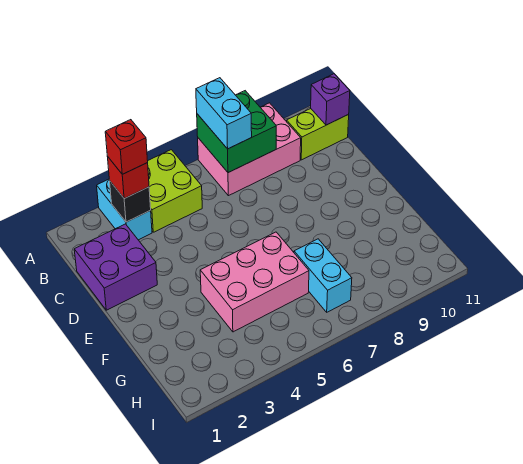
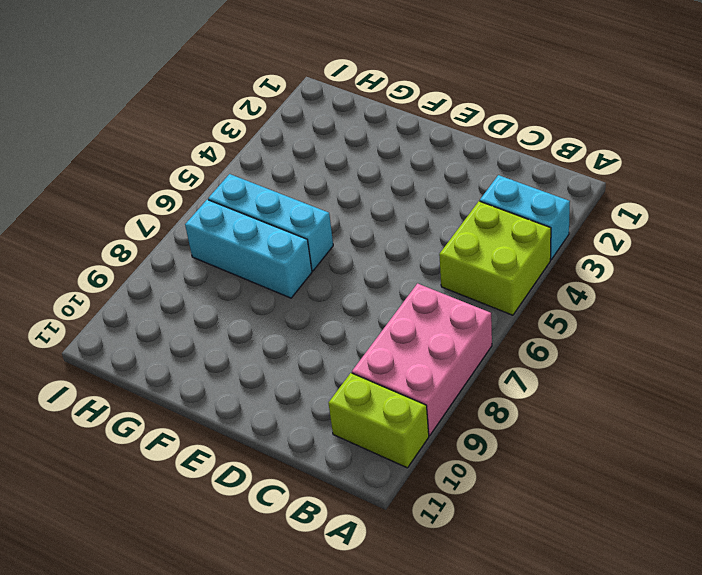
lime 1x2 brick [329,373,429,468] -> lime 1x2 brick turned to [287,109,349,160]
cyan 1x3 brick [208,174,333,271] -> pink 2x3 brick [200,232,309,332]
cyan 1x3 brick [185,200,312,298] -> cyan 1x2 brick [294,239,352,312]
none -> purple 2x2 brick [74,224,157,310]
none -> green 2x2 brick [197,91,276,173]
none -> black 1x1 brick [110,182,151,222]

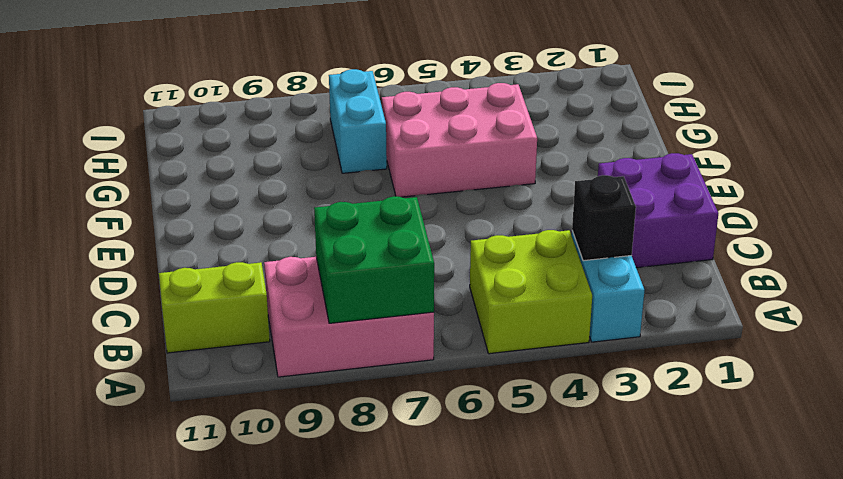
none -> purple 1x1 brick [311,74,350,125]
none -> cyan 1x2 brick [196,78,252,149]
none -> red 1x1 brick [107,156,149,198]

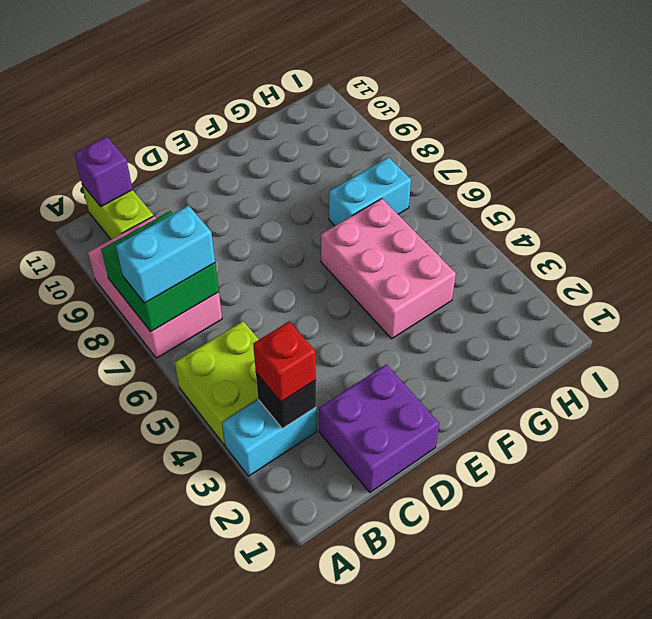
none -> red 1x1 brick [105,120,148,174]

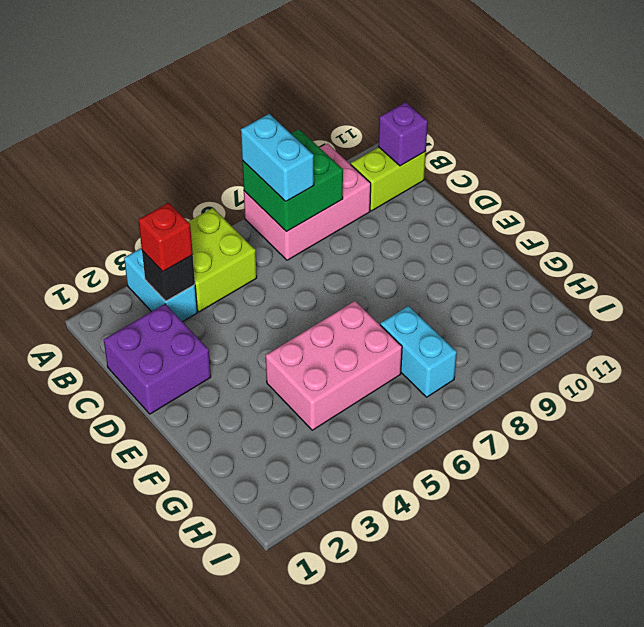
none -> red 1x1 brick [105,120,148,174]

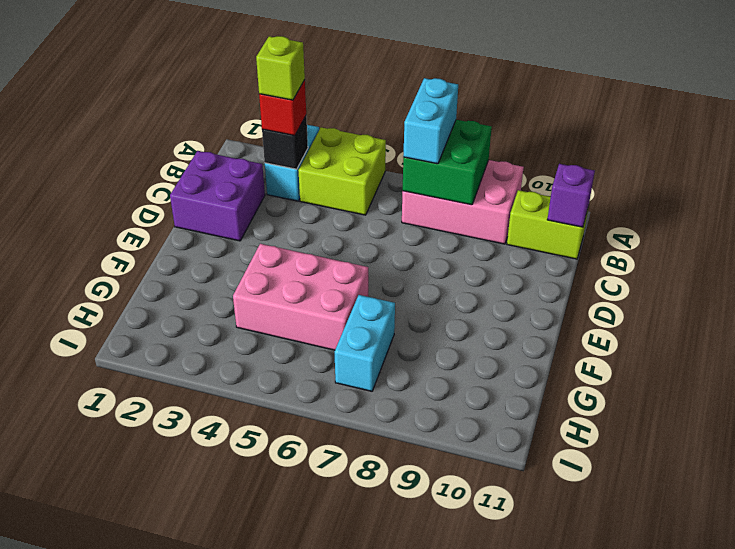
lime 1x1 brick [256,36,305,100] -> red 1x1 brick [105,120,148,174]

